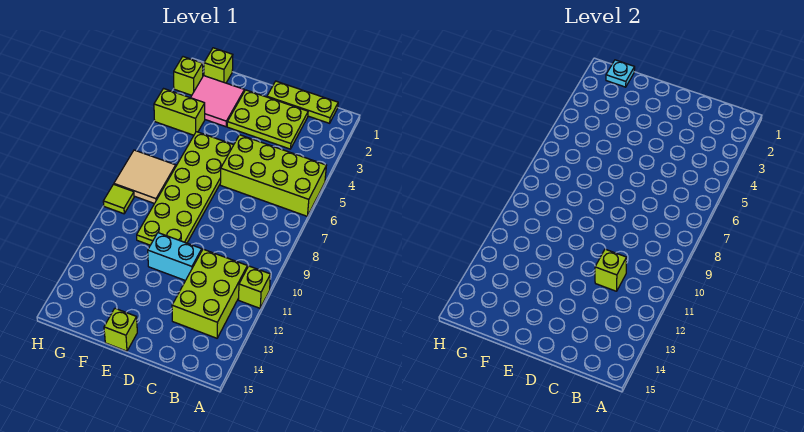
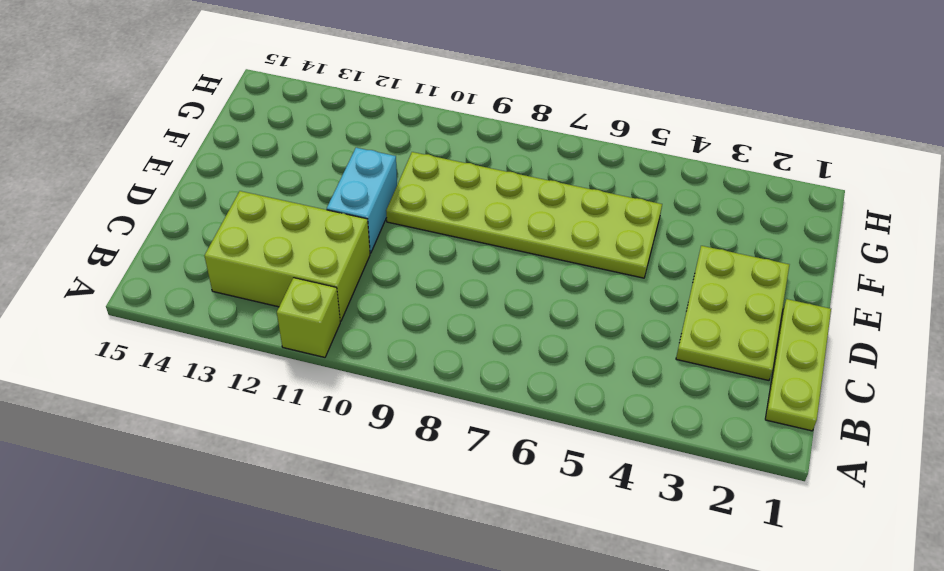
none -> lime 2x4 brick [220,135,326,216]
none -> lime 1x1 brick [104,308,137,351]
none -> pink 2x2 tile [191,76,244,127]

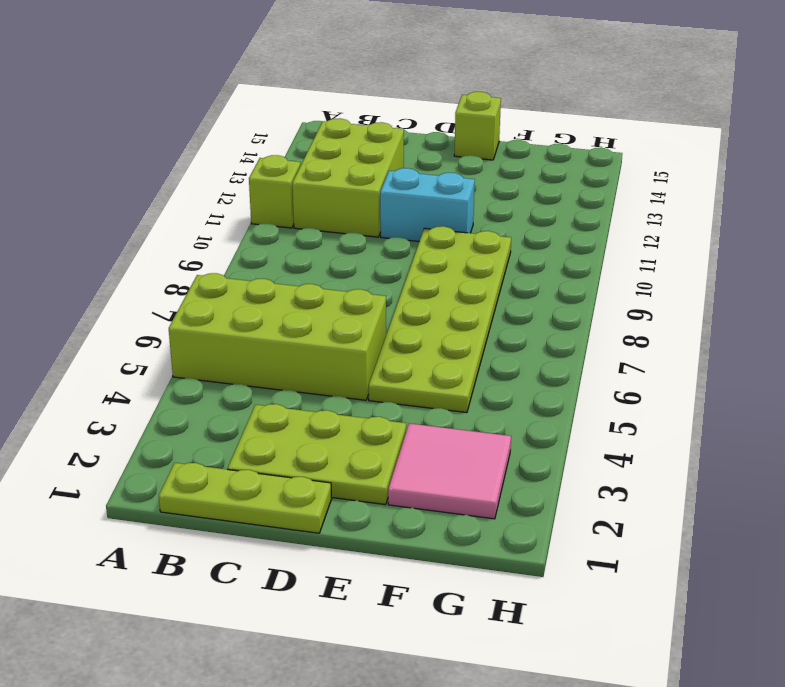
none -> lime 1x1 brick [204,48,233,83]
none -> lime 1x2 brick [154,89,205,135]
none -> tan 2x2 tile [114,150,176,203]

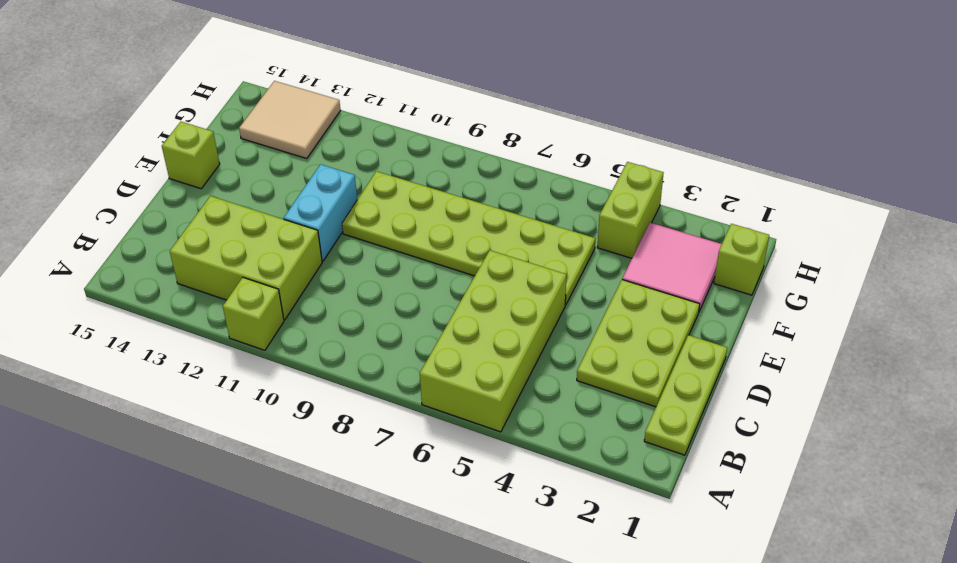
tan 2x2 tile [239,81,341,159] -> tan 2x2 tile moved to [114,150,176,203]
none -> lime 1x1 brick [174,57,203,95]
none -> lime 1x1 tile [103,184,134,214]
none -> lime 1x1 brick [595,249,626,291]

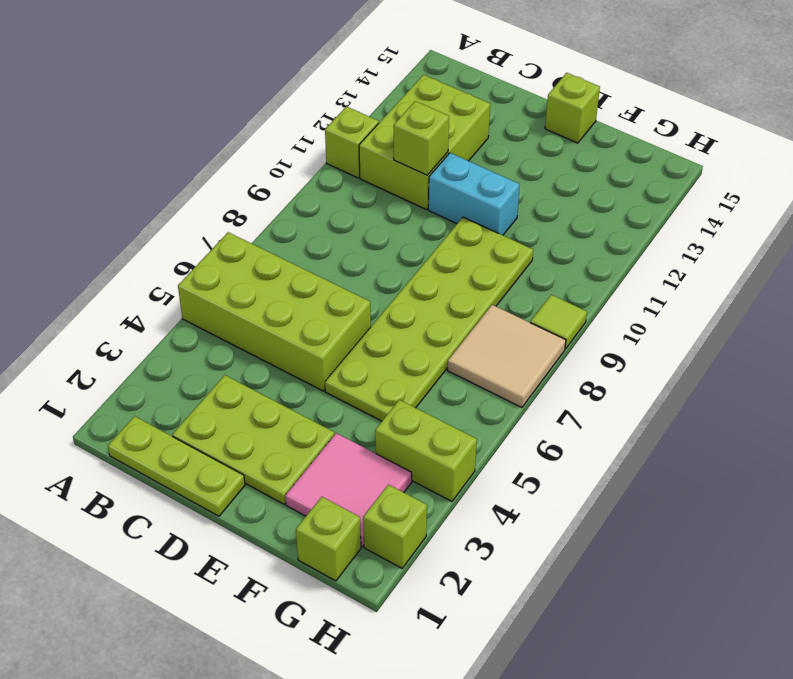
none -> cyan 1x1 plate [606,60,635,87]

